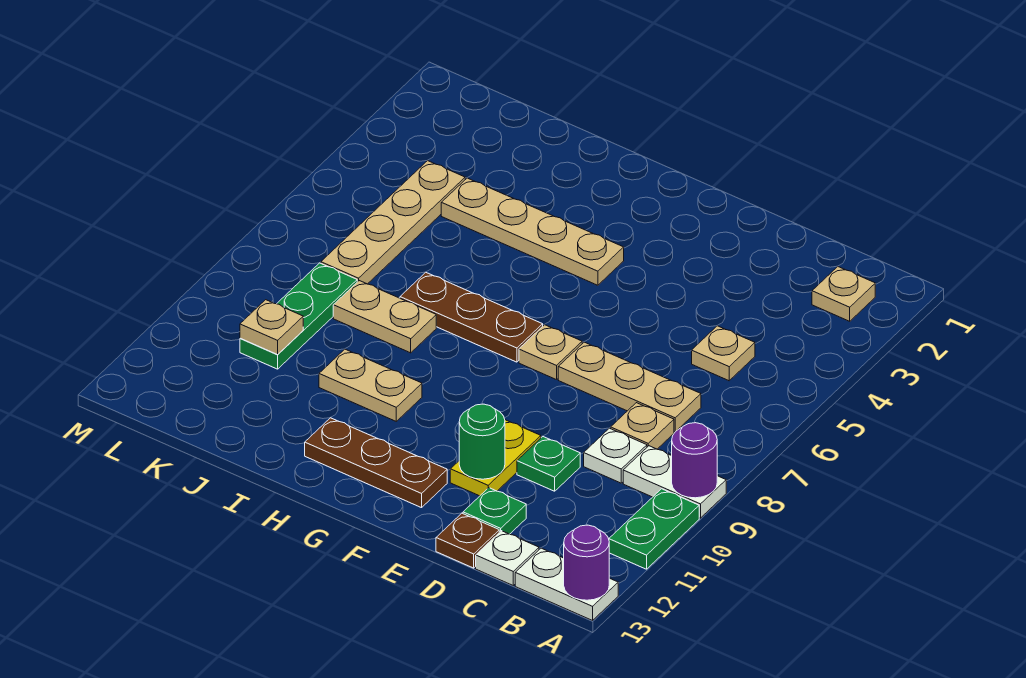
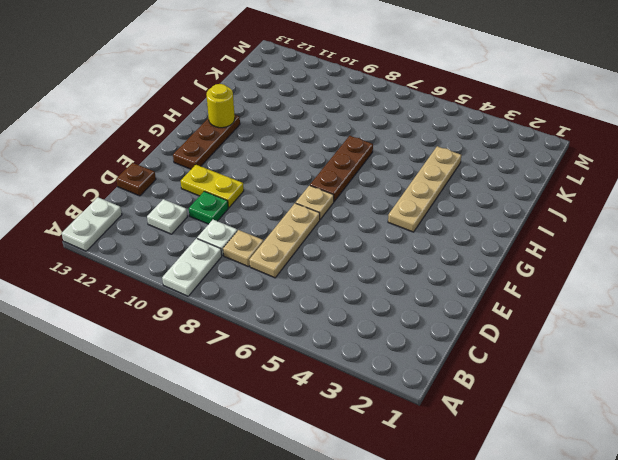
white 1x1 plate [147,199,188,234] -> white 1x1 plate moved to [476,531,539,585]
yellow 1x1 round brick [206,84,235,128] -> none
none -> green 1x2 plate [609,489,699,569]
none -> tan 1x1 plate [812,267,875,321]
none -> tan 1x1 plate [692,326,755,381]

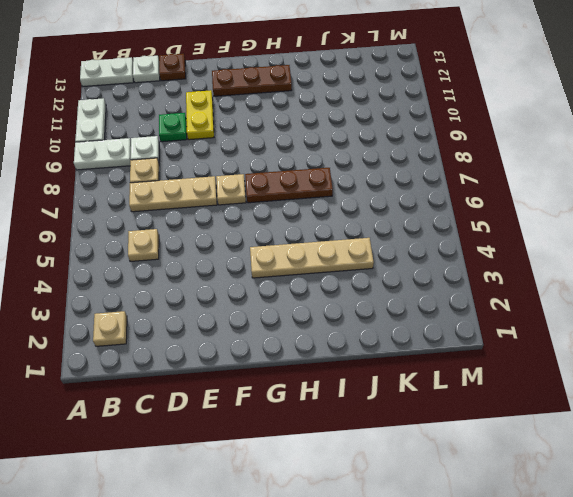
white 1x2 plate [75,98,106,142] -> green 1x2 plate [609,489,699,569]
none -> green 1x1 plate [463,488,526,534]
none -> tan 1x2 plate [319,349,422,421]
none -> tan 1x2 plate [333,281,436,353]

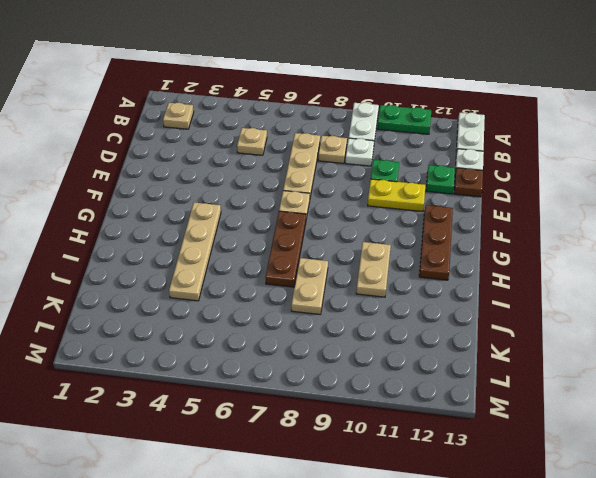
none -> tan 1x4 plate [321,161,465,284]
none -> green 1x3 plate [240,263,357,369]
none -> purple 1x1 round brick [672,423,717,498]

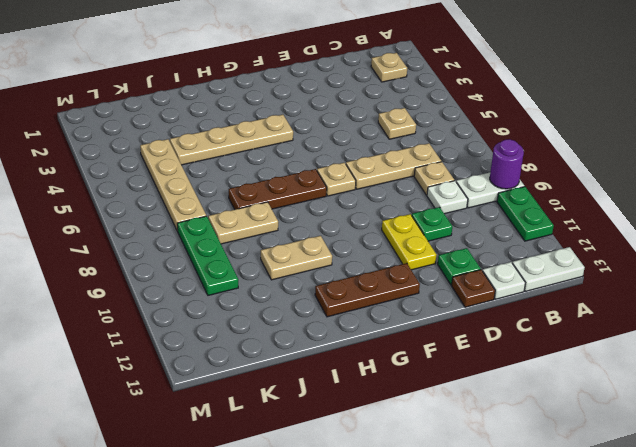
none -> purple 1x1 round brick [564,525,609,600]
none -> green 1x1 round brick [459,404,505,479]
none -> tan 1x1 plate [240,300,303,355]

